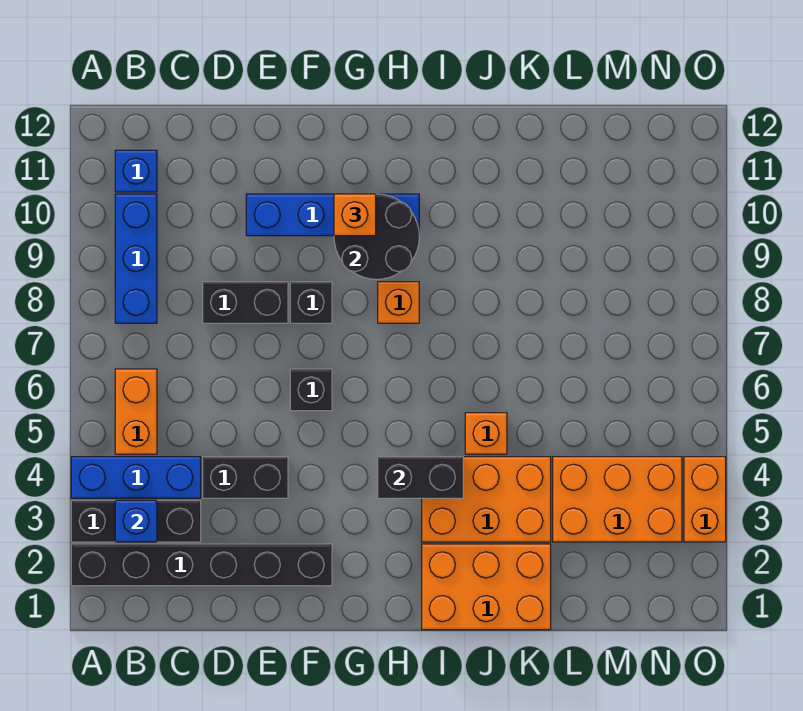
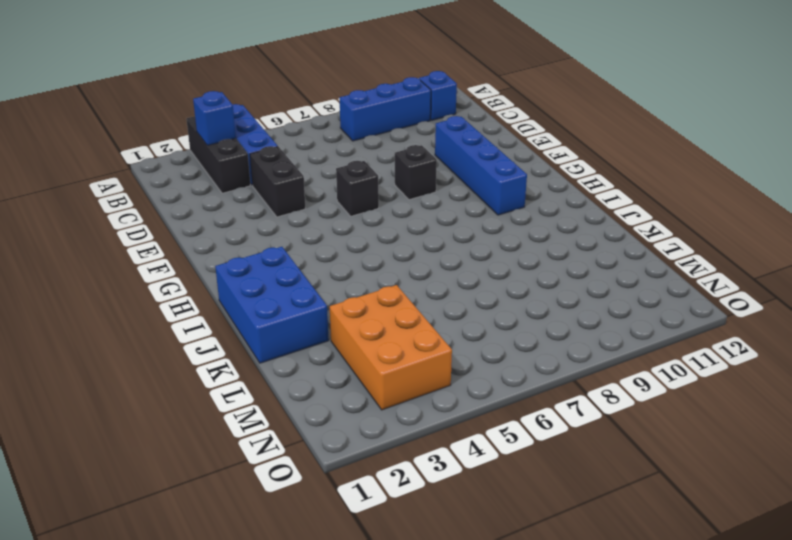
blue 2x3 brick [215,247,329,363] -> orange 2x3 brick [422,544,551,630]
none -> black 1x6 brick [71,544,332,586]
none -> orange 1x2 brick [115,369,157,454]
none -> black 1x2 brick [203,282,288,323]

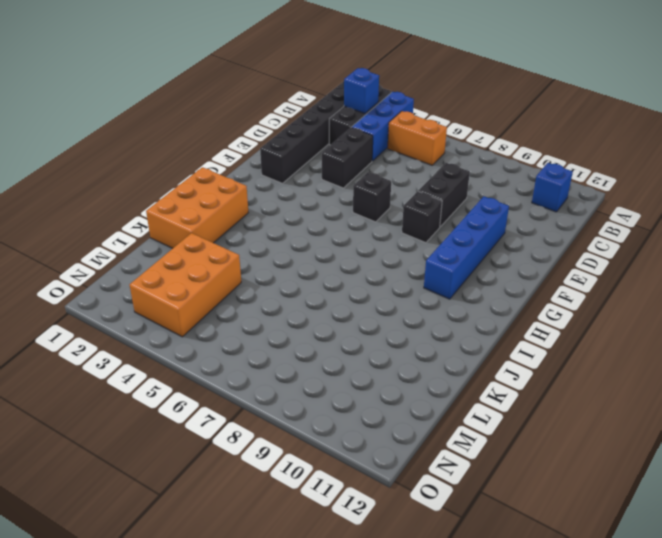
none -> blue 1x3 brick [115,194,157,323]
none -> orange 1x1 brick [378,282,419,323]
none -> orange 2x3 brick [422,457,551,542]

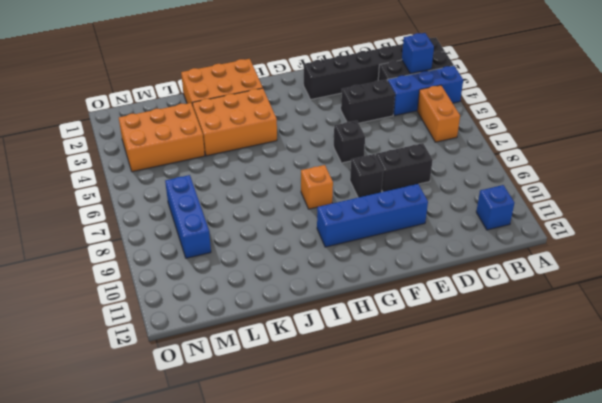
blue 1x3 brick [165,175,211,258] -> blue 1x3 brick moved to [115,194,157,323]
none -> orange 1x1 brick [465,413,507,454]
none -> orange 1x2 brick [684,457,726,542]
none -> black 2x2 round brick [334,194,419,279]

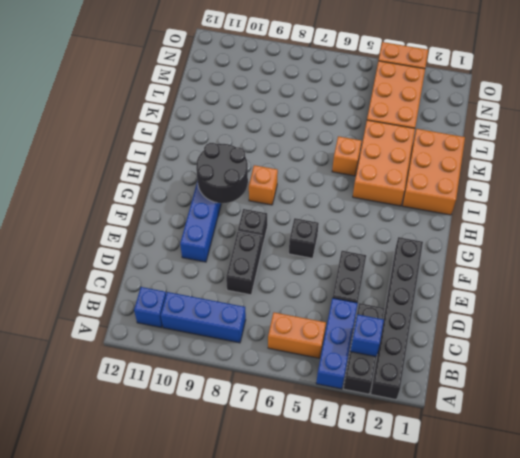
none -> black 1x2 brick [378,457,463,498]
none -> orange 1x1 brick [334,194,376,236]

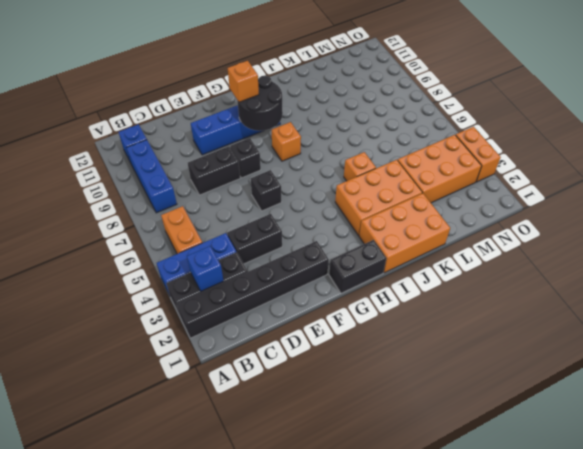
black 1x2 brick [329,240,386,293] -> black 1x2 brick moved to [378,457,463,498]

